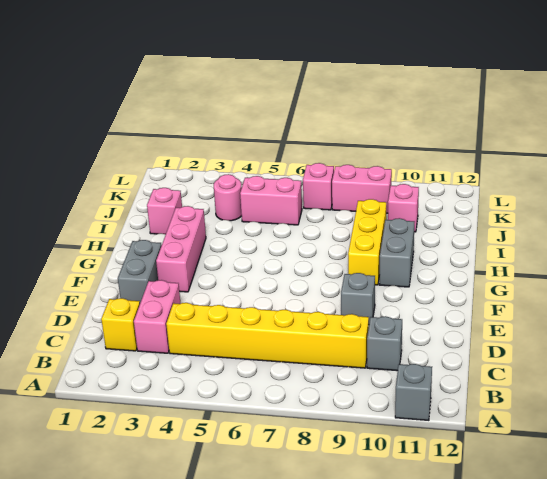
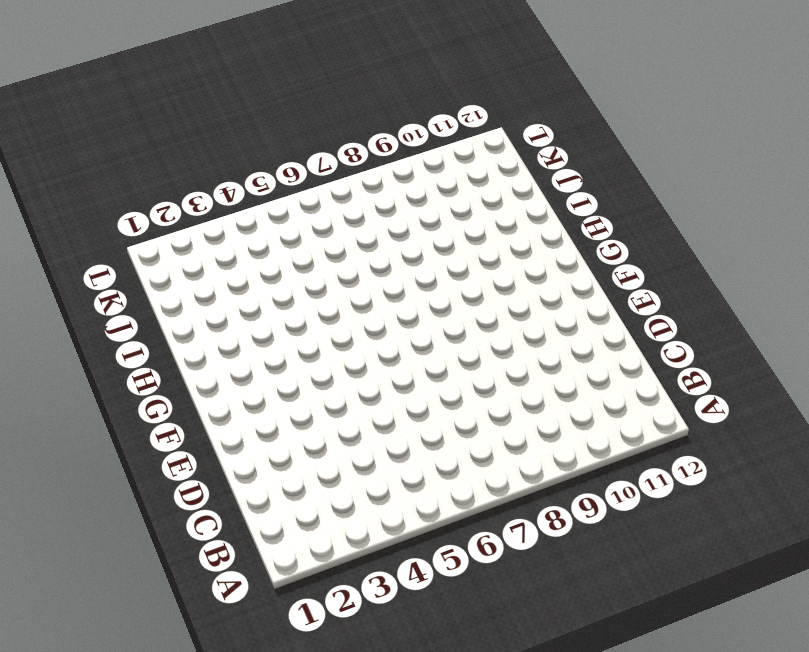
none -> grey 1x1 brick [395,364,432,420]
none -> yellow 1x1 brick [101,298,140,351]
none -> pink 1x2 brick [134,280,181,353]

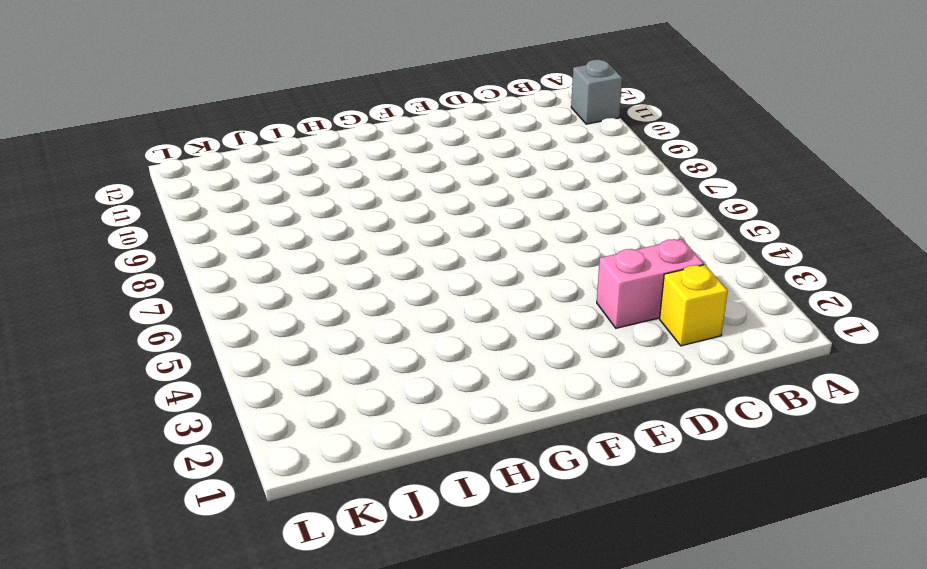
none -> yellow 1x6 brick [166,303,369,368]
none -> grey 1x1 brick [367,316,402,371]
none -> grey 1x2 brick [118,240,162,303]

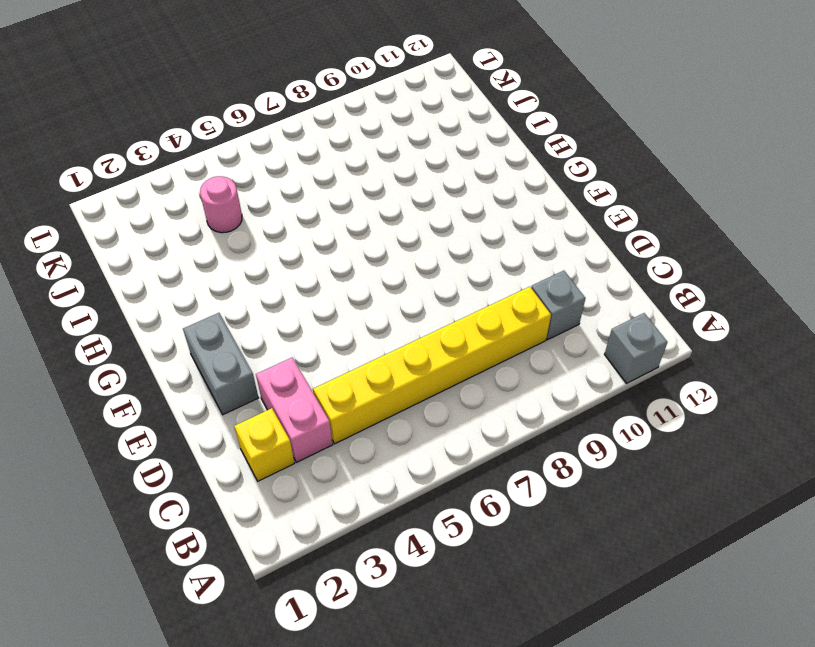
none -> grey 1x1 brick [341,273,375,322]
none -> pink 1x3 brick [156,206,206,292]
none -> yellow 1x3 brick [348,199,386,285]

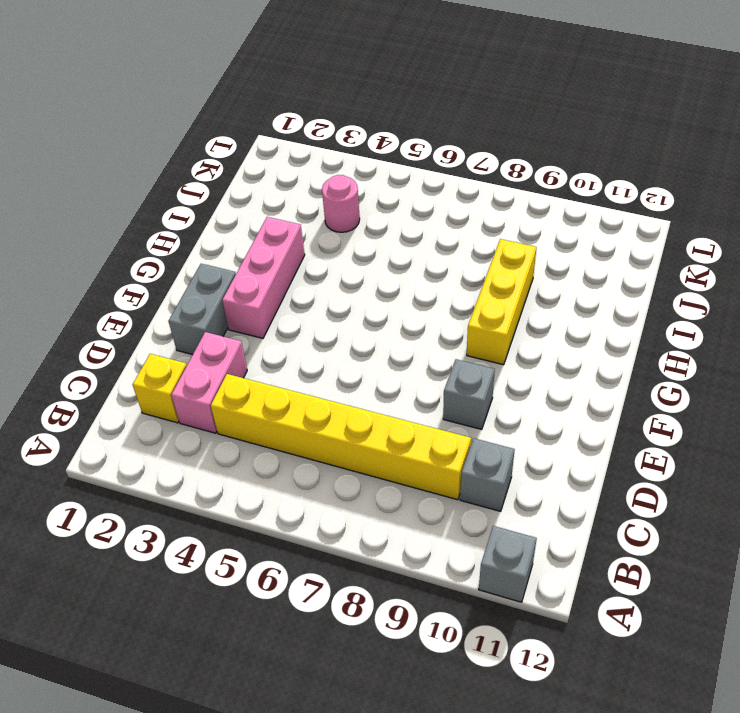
none -> grey 1x2 brick [379,218,414,287]
none -> pink 1x1 brick [147,188,182,234]
none -> pink 1x2 brick [240,176,302,225]

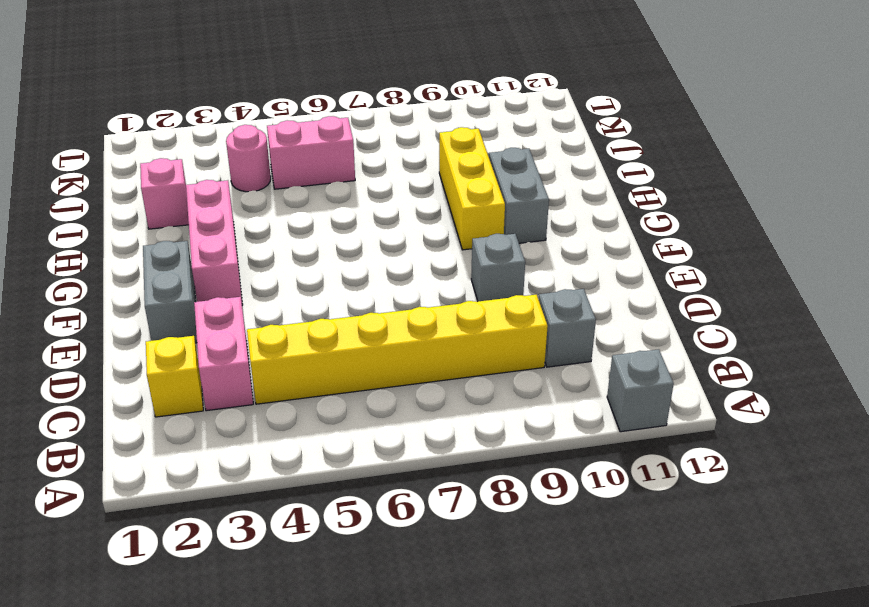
none -> pink 1x1 brick [388,184,419,232]
none -> pink 1x1 brick [303,163,334,210]
none -> pink 1x2 brick [332,165,392,213]

